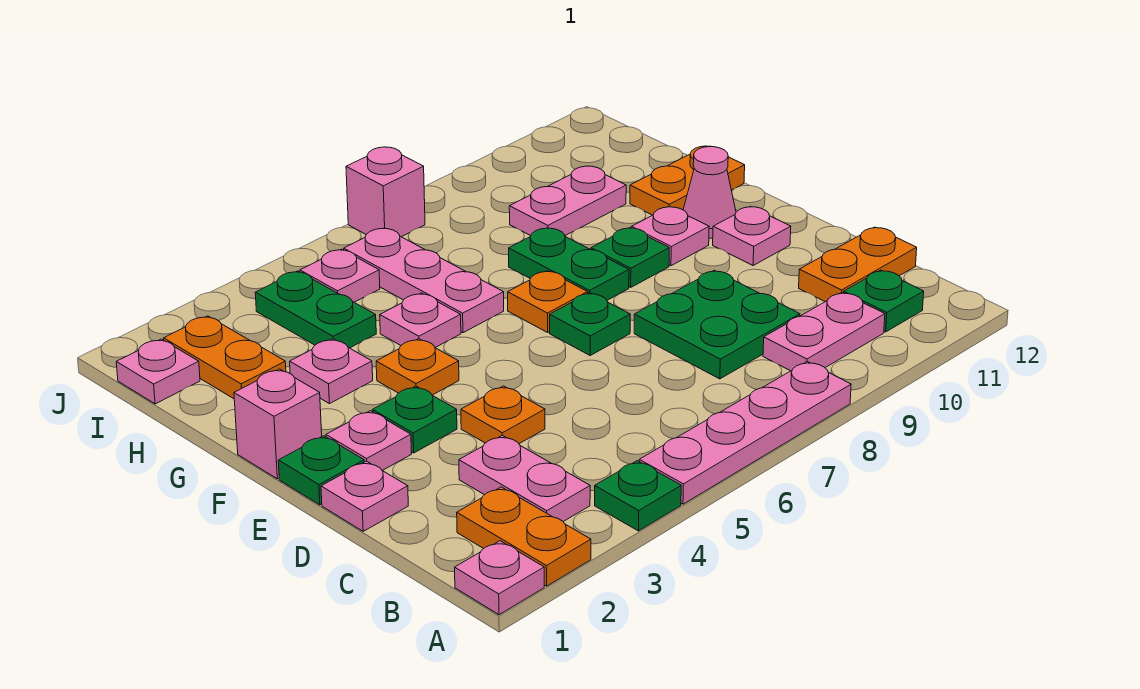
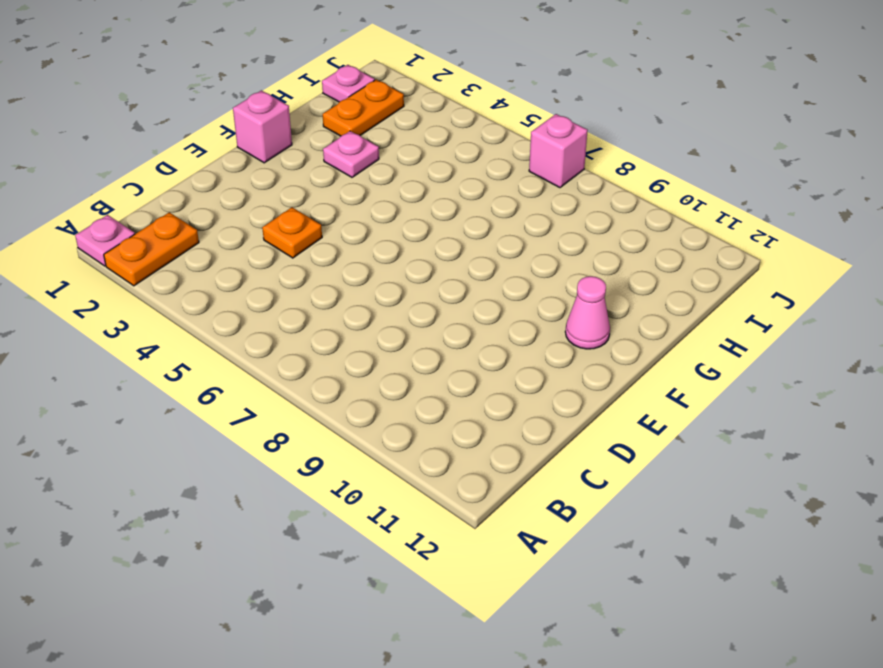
none -> green 1x1 plate [595,461,681,531]
none -> pink 1x4 plate [639,362,851,504]
none -> pink 1x2 plate [459,435,590,521]
none -> pink 1x2 plate [763,292,885,371]

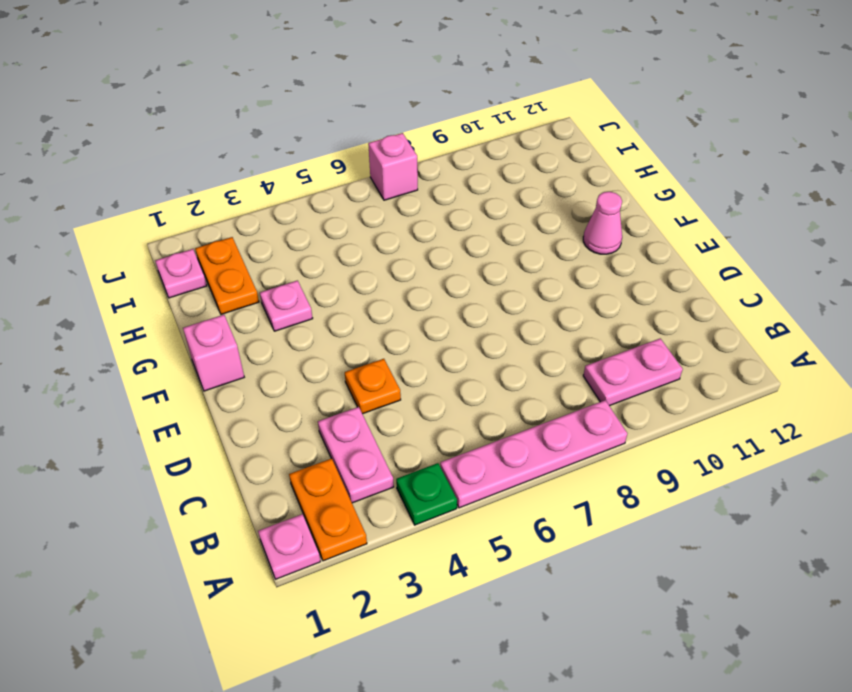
none -> green 1x1 plate [844,270,924,332]
none -> green 2x2 plate [634,270,800,379]
none -> orange 1x2 plate [799,227,917,302]
none -> pink 1x1 plate [321,461,408,531]

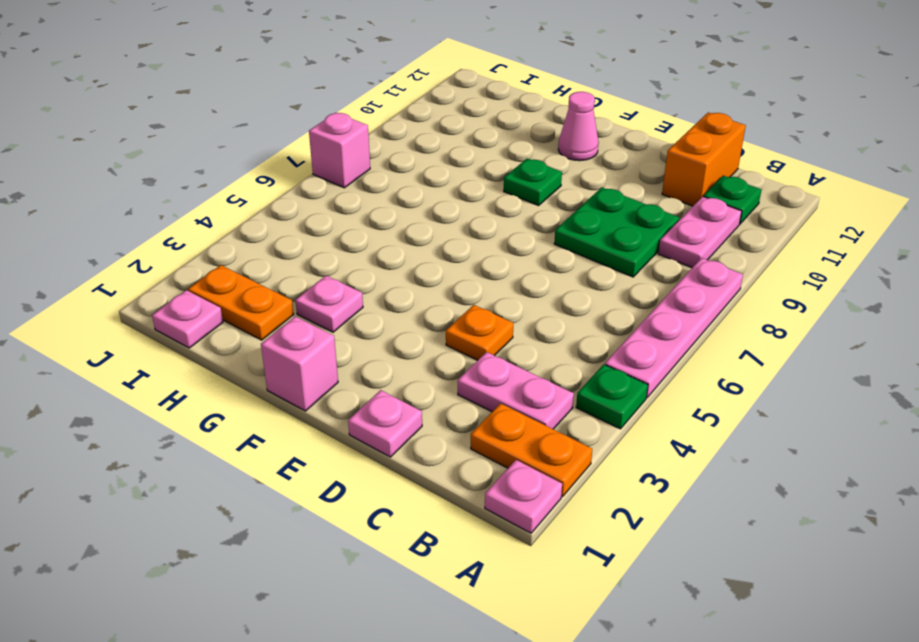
orange 1x2 brick [662,112,746,206] -> orange 1x2 plate [799,227,917,302]
none -> green 1x1 plate [278,436,364,505]
none -> pink 1x1 plate [326,411,411,470]
none -> green 1x1 plate [373,386,457,453]
none -> green 1x1 plate [550,293,630,355]

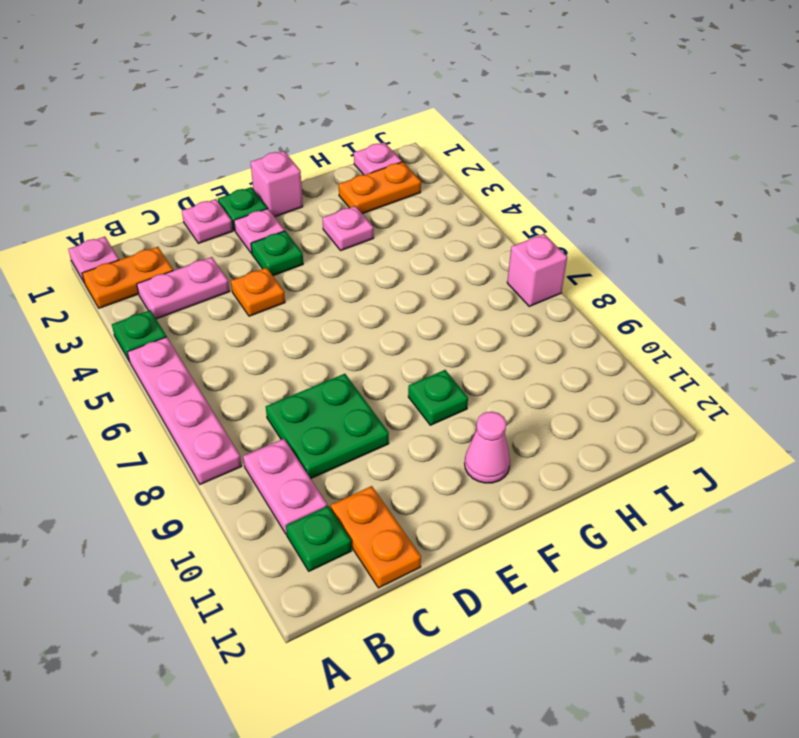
none -> green 1x1 plate [550,293,630,355]
none -> pink 1x1 plate [713,206,791,266]
none -> orange 1x1 plate [376,339,459,395]
none -> orange 1x1 plate [508,271,588,332]

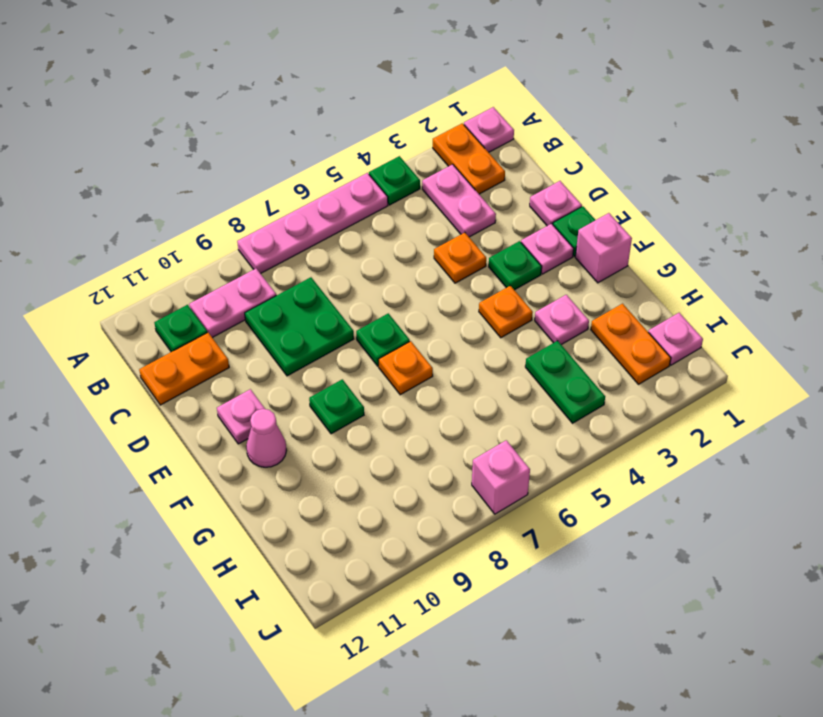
none -> green 1x2 plate [509,228,629,300]
none -> pink 1x1 plate [631,207,709,266]
none -> pink 1x1 plate [380,293,461,347]
none -> pink 1x3 plate [344,228,504,333]

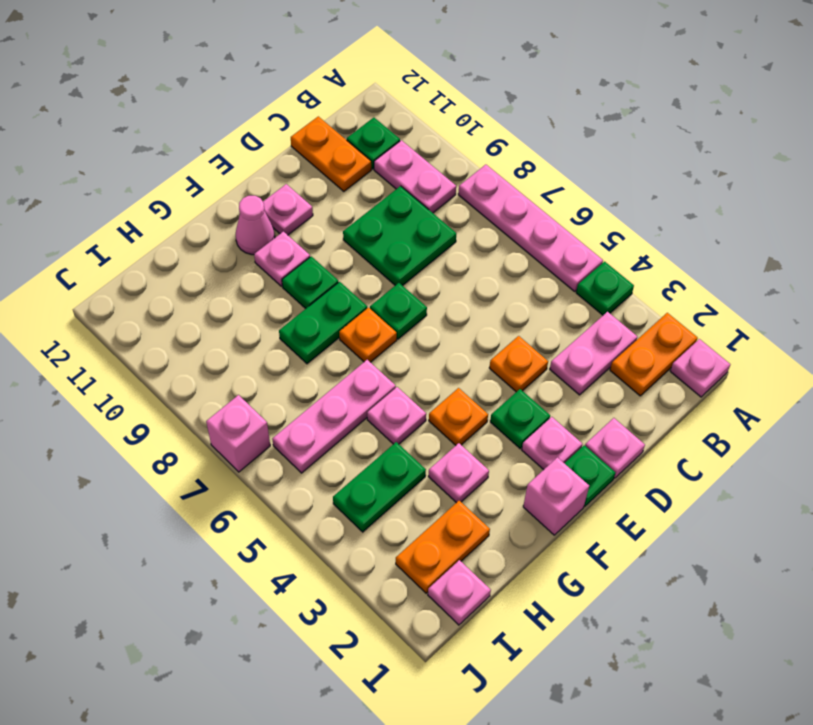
none -> orange 1x2 plate [630,146,745,215]
none -> pink 1x2 plate [509,166,626,236]
none -> pink 1x1 plate [300,249,380,302]

